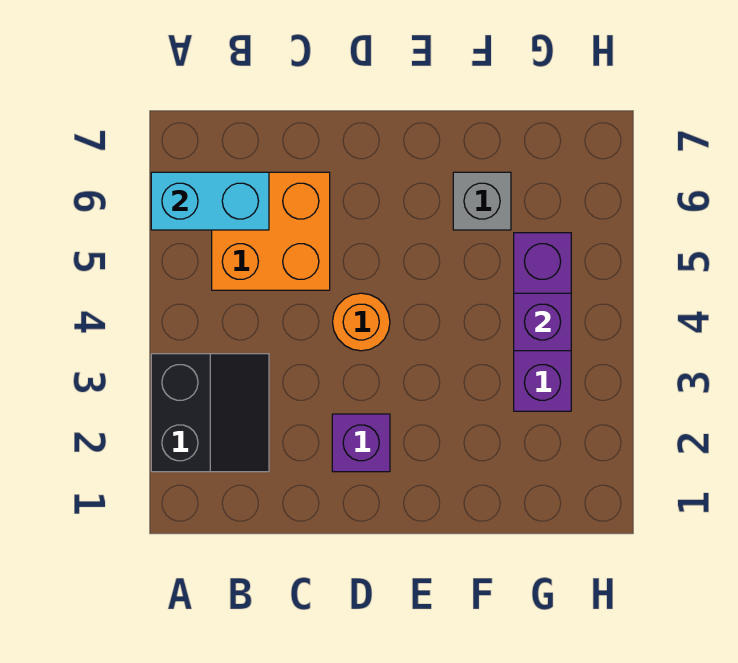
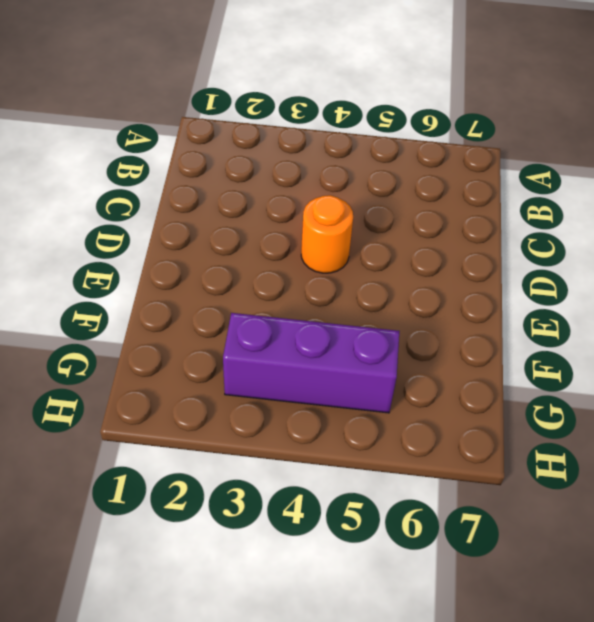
none -> black 2x2 slope [151,354,269,472]
none -> orange 2x2 brick [212,172,330,290]

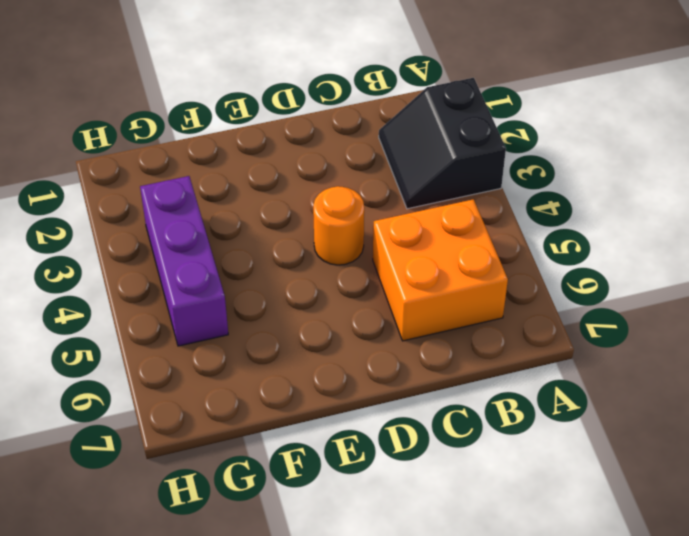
none -> purple 1x1 brick [332,414,390,472]
none -> grey 1x1 brick [453,172,511,230]

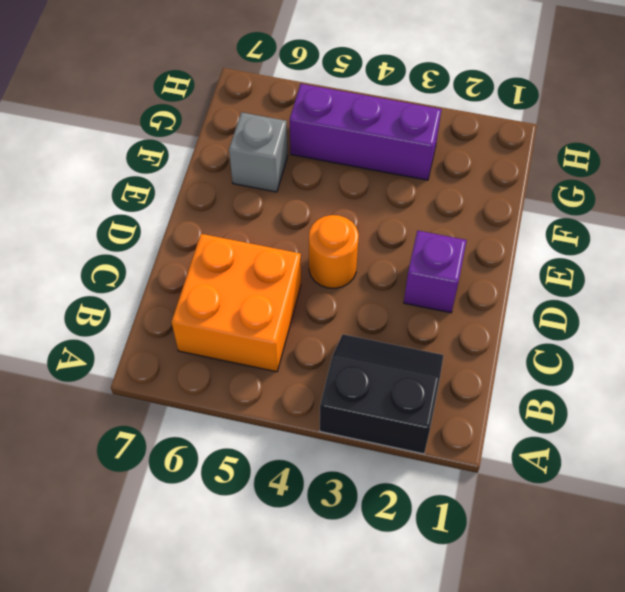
none -> cyan 1x2 brick [151,172,269,230]
none -> purple 1x1 brick [514,293,571,351]

